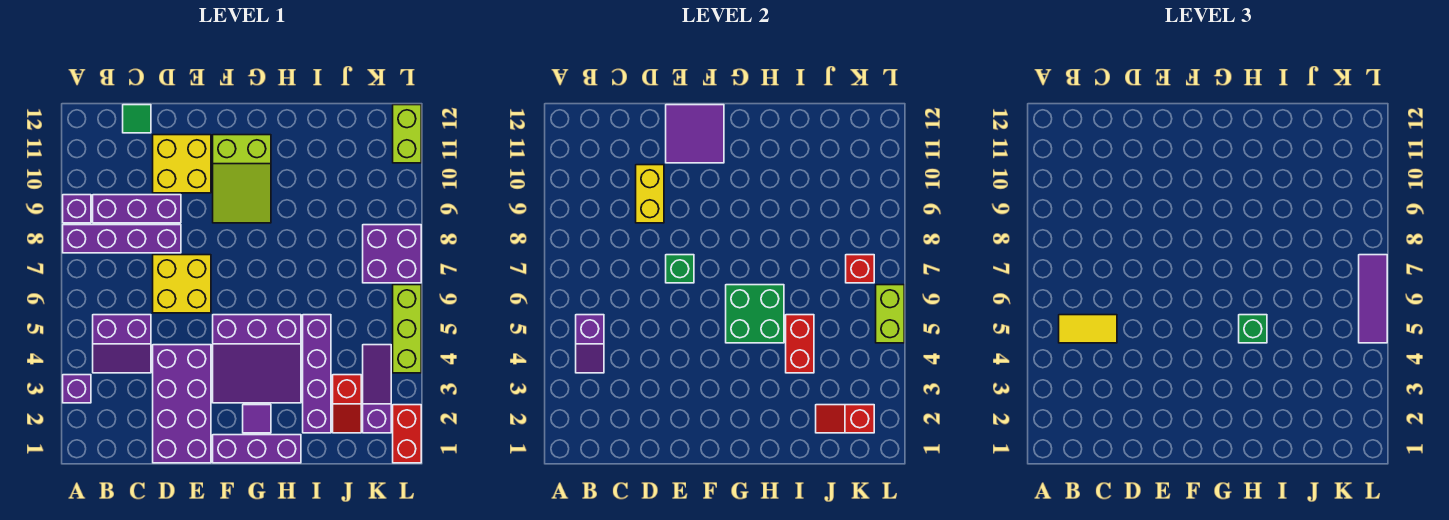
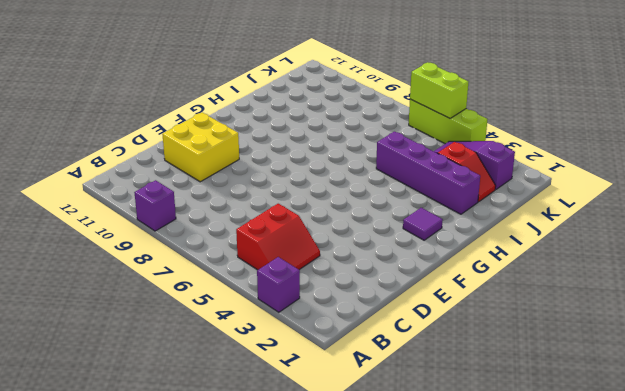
red 2x2 slope [236,204,320,270] -> purple 2x2 slope [93,315,151,373]
none -> purple 1x4 brick [63,225,181,253]
none -> purple 1x3 brick [93,195,181,223]
none -> green 1x1 tile [123,105,151,133]
none -> purple 2x4 brick [153,345,211,463]

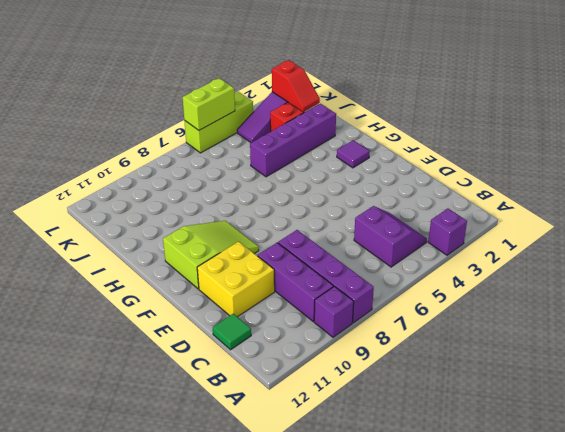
none -> purple 2x4 brick [153,345,211,463]
none -> yellow 2x2 brick [153,255,211,313]
none -> purple 1x3 brick [213,435,301,463]
none -> purple 3x3 slope [213,315,301,403]

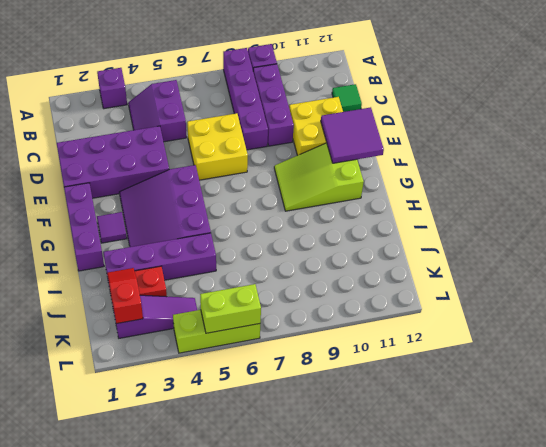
none -> purple 2x2 brick [363,225,421,283]
none -> red 1x2 brick [393,405,421,463]
none -> lime 1x2 brick [393,105,421,163]
none -> purple 1x2 slope [576,315,604,373]

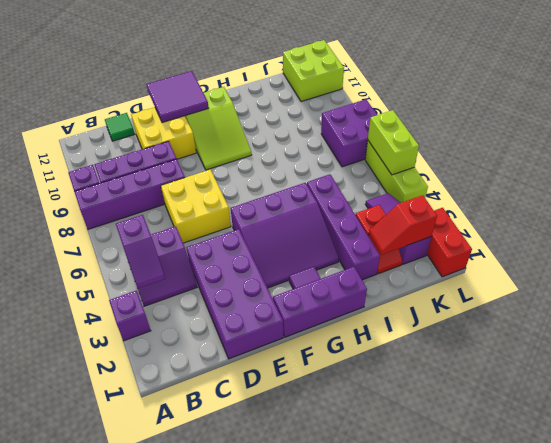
lime 2x2 brick [283,40,344,102] -> lime 1x2 brick [393,105,421,163]
none -> yellow 1x2 brick [636,165,664,223]
none -> green 1x1 brick [666,255,694,283]
none -> green 2x2 brick [726,285,784,343]
none -> red 1x2 brick [786,315,814,373]

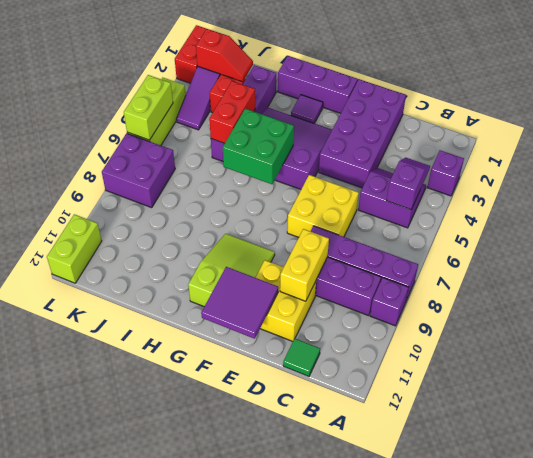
none -> green 1x1 brick [666,255,694,283]
none -> red 1x1 brick [846,255,874,283]
none -> yellow 1x2 tile [1059,315,1117,343]
none -> green 1x1 brick [1239,315,1267,343]

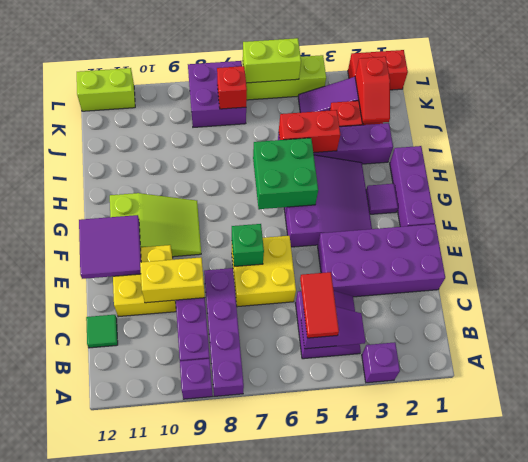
red 1x2 tile [300,272,339,338] -> yellow 1x2 tile [1059,315,1117,343]
none -> green 1x1 brick [1239,315,1267,343]
none -> purple 1x3 tile [1359,255,1387,343]

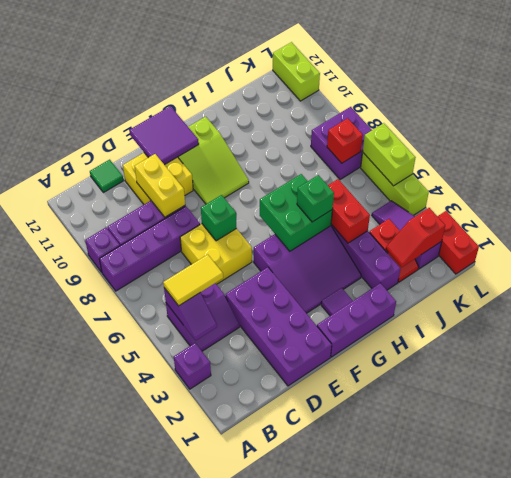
none -> purple 1x3 tile [1359,255,1387,343]

